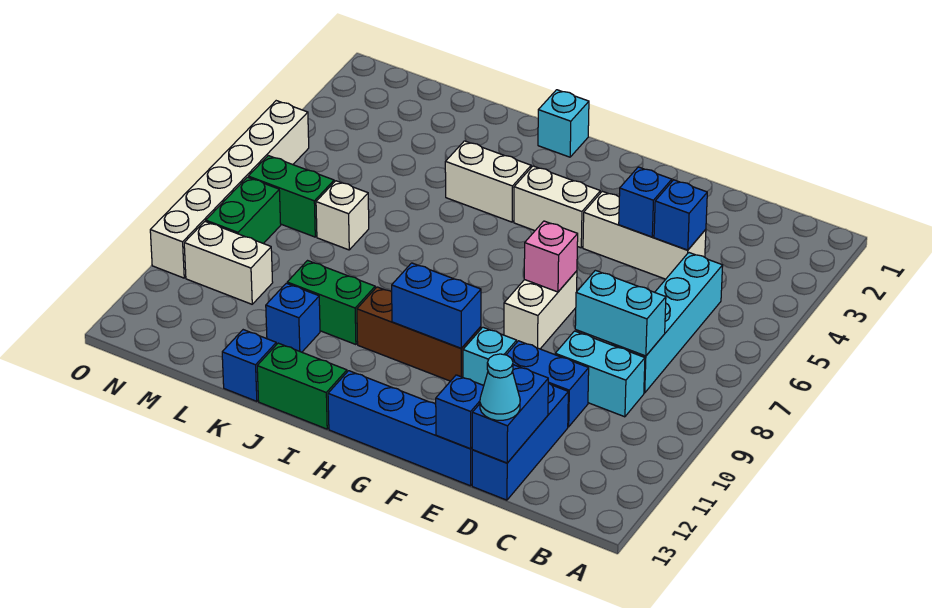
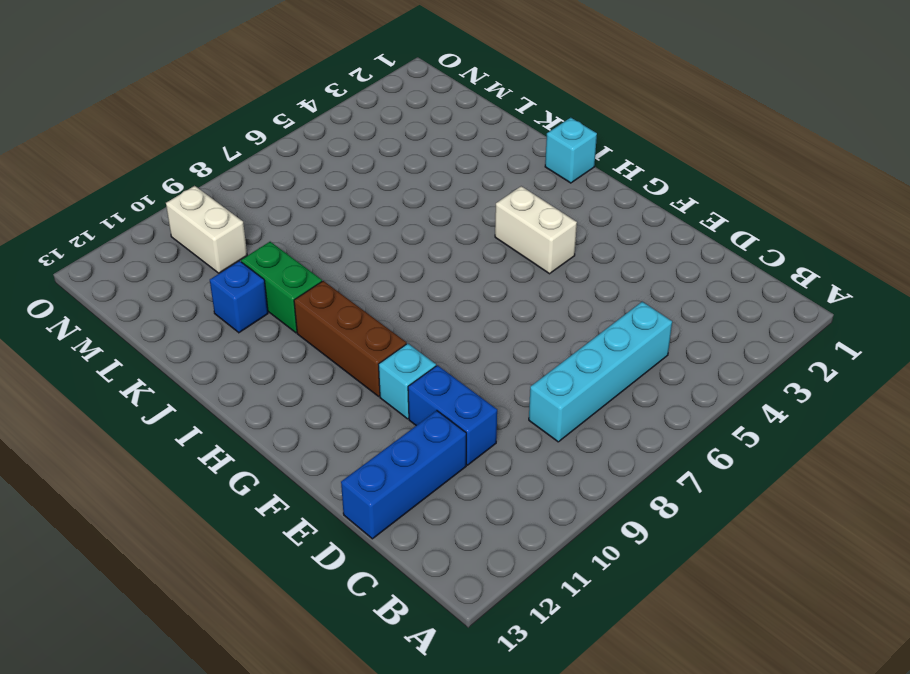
none -> cyan 1x2 brick [555,331,645,417]
none -> white 1x3 brick [583,191,706,279]
none -> blue 1x4 brick [328,371,472,486]

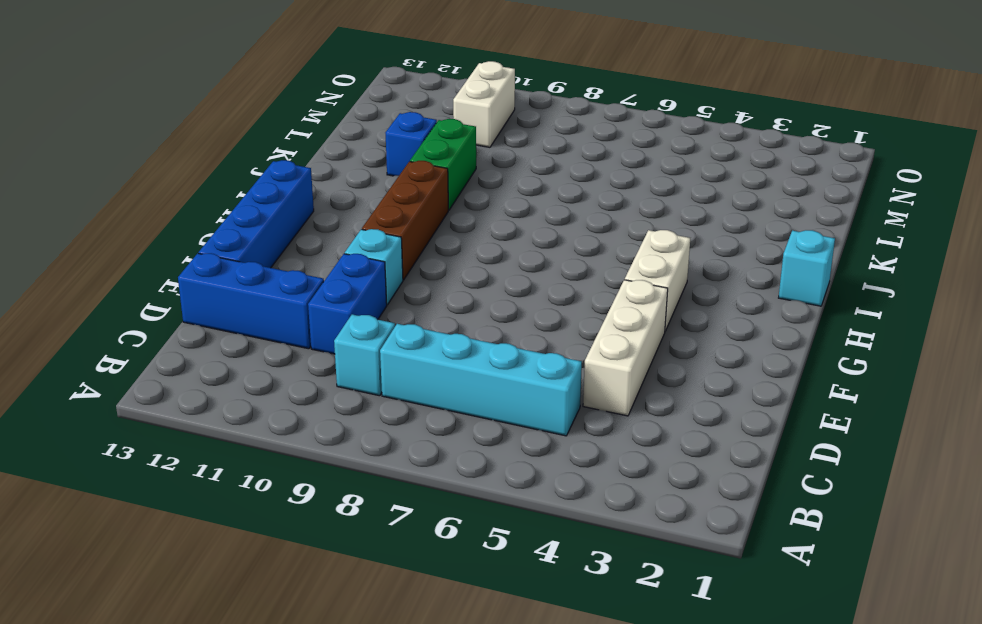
cyan 1x1 brick [334,314,395,396] -> cyan 1x2 brick [555,331,645,417]
none -> white 1x2 brick [504,271,577,349]
none -> white 1x2 brick [445,141,531,222]
none -> green 1x2 brick [257,343,347,429]

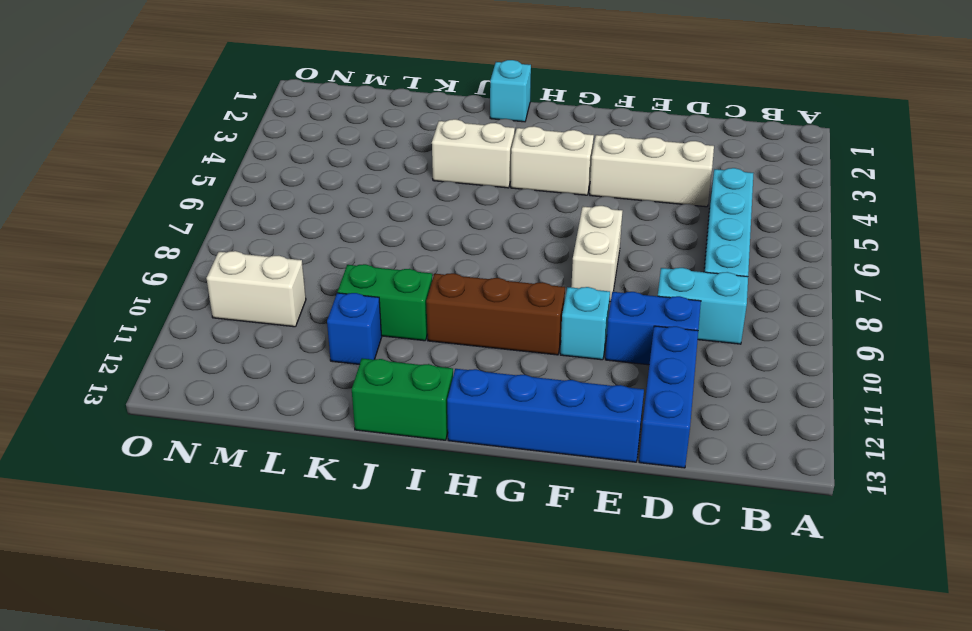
none -> blue 1x1 brick [222,330,276,401]
none -> white 1x1 brick [316,181,369,250]
none -> green 1x2 brick [248,156,334,237]

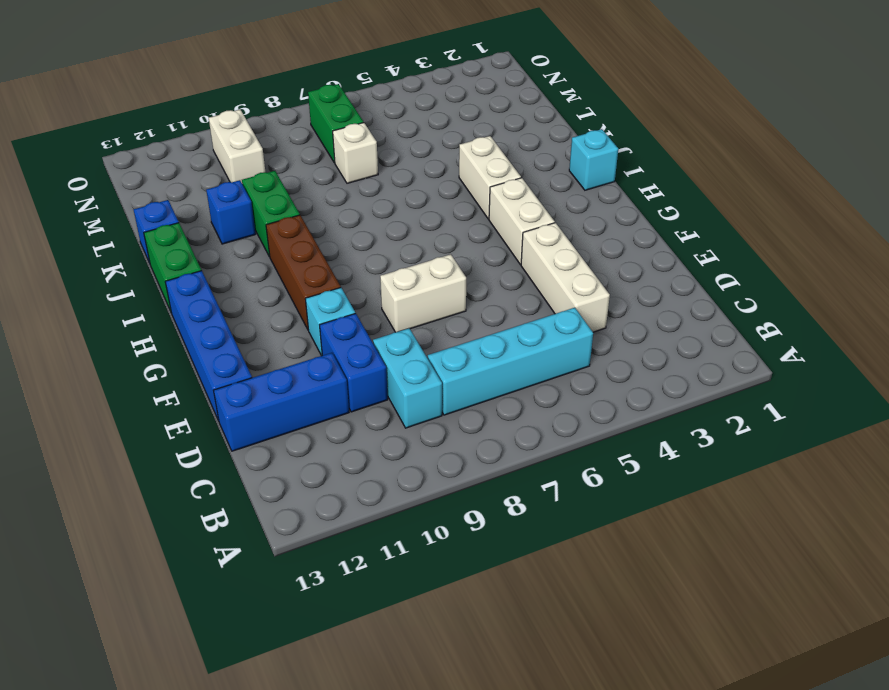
none -> green 1x2 brick [206,177,281,244]
none -> white 1x6 brick [150,101,309,278]
none -> cyan 1x2 brick [575,270,666,356]

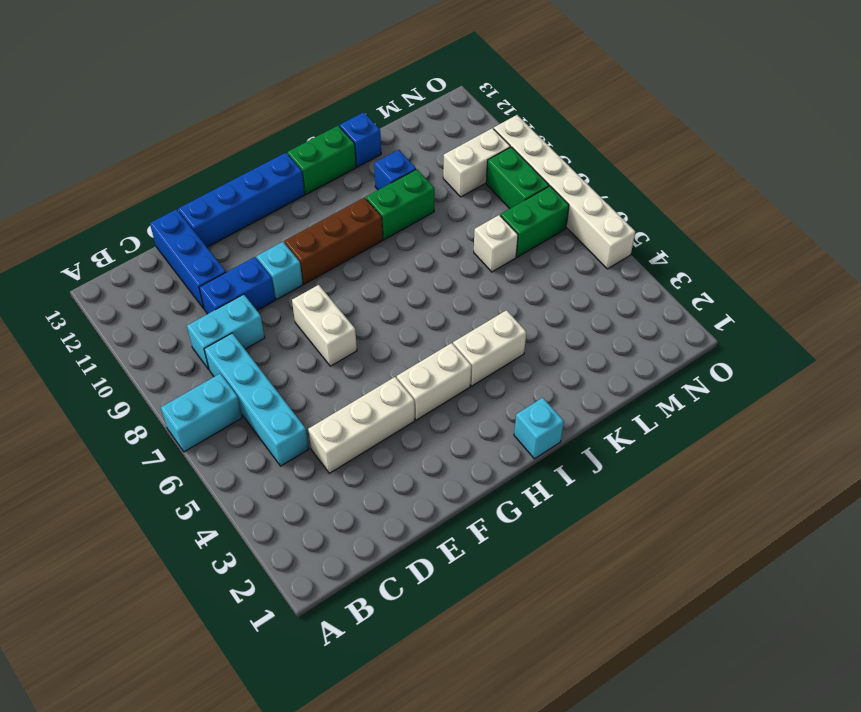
cyan 1x2 brick [161,374,242,452] -> cyan 1x2 brick moved to [575,270,666,356]
none -> blue 1x1 brick [654,180,707,250]
none -> blue 1x2 brick [472,365,548,463]
none -> blue 1x1 brick [619,167,672,237]

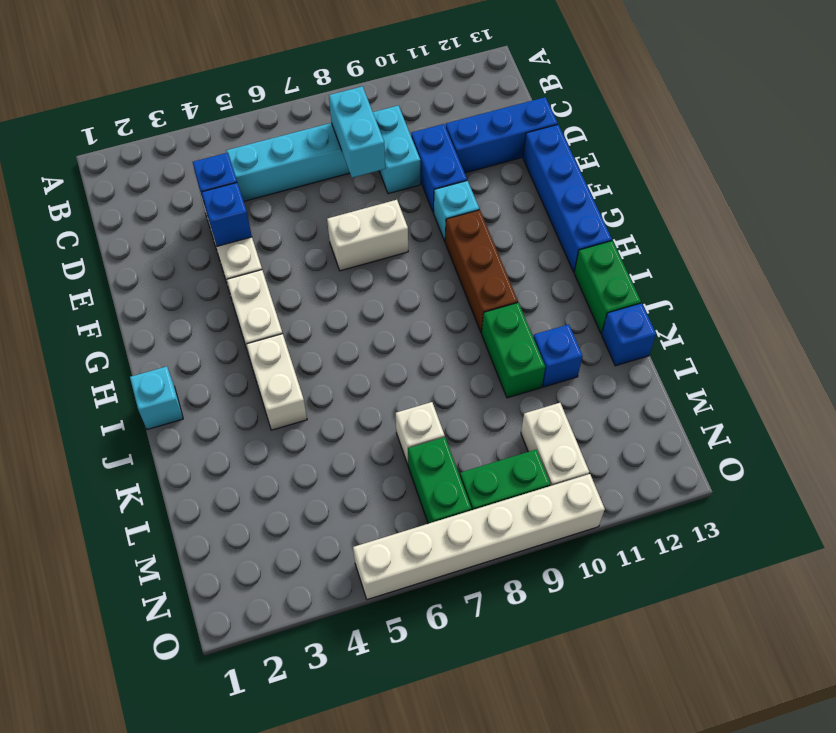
none -> blue 1x2 brick [472,365,548,463]
none -> blue 1x1 brick [436,375,484,449]
none -> pink 1x1 brick [524,221,578,292]

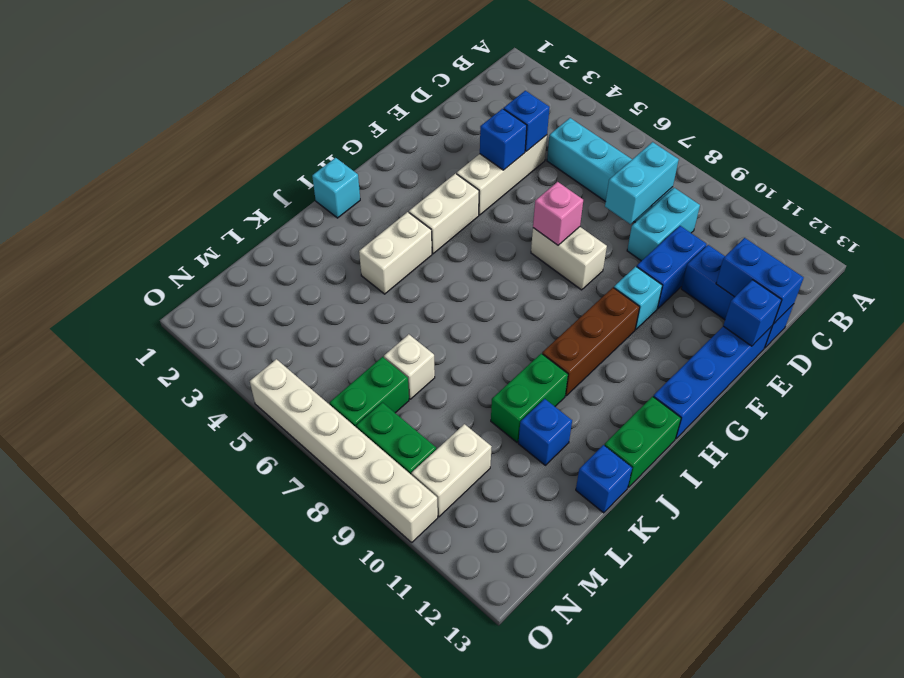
none -> blue 1x2 brick [392,263,481,348]
none -> cyan 1x1 cone [480,354,520,420]

